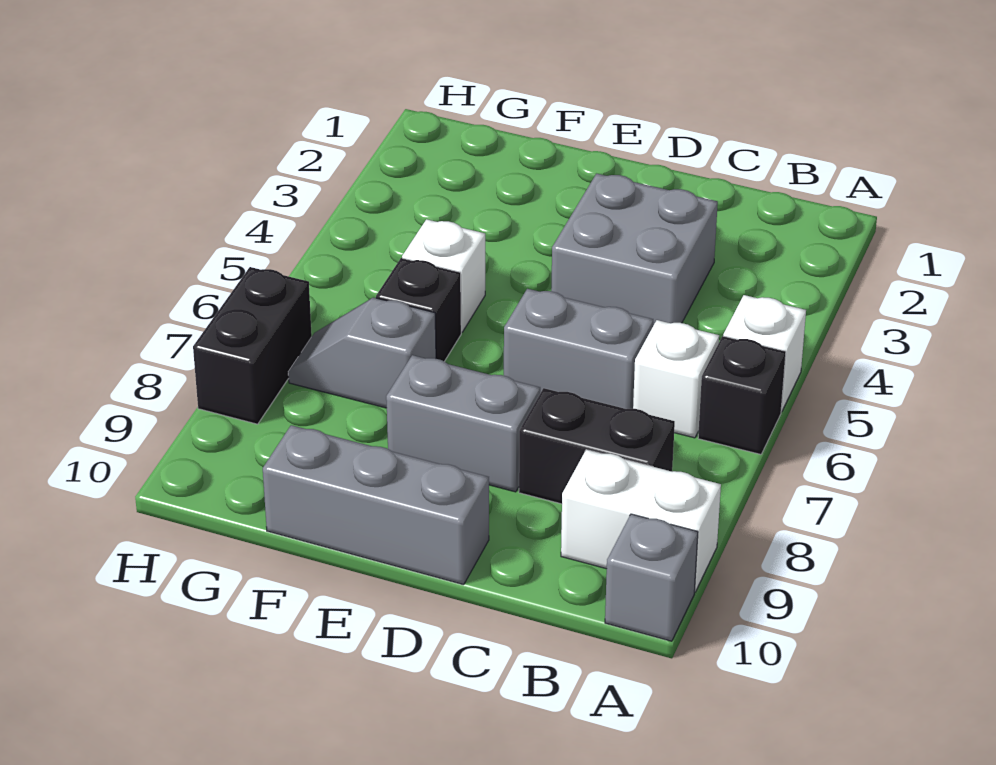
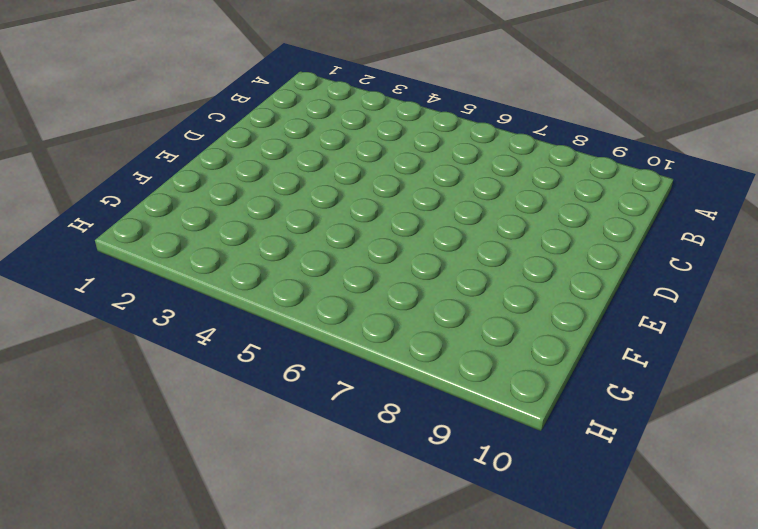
none -> white 1x1 brick [723,295,806,412]
none -> black 1x1 brick [698,336,786,455]
none -> white 1x2 brick [561,450,721,592]

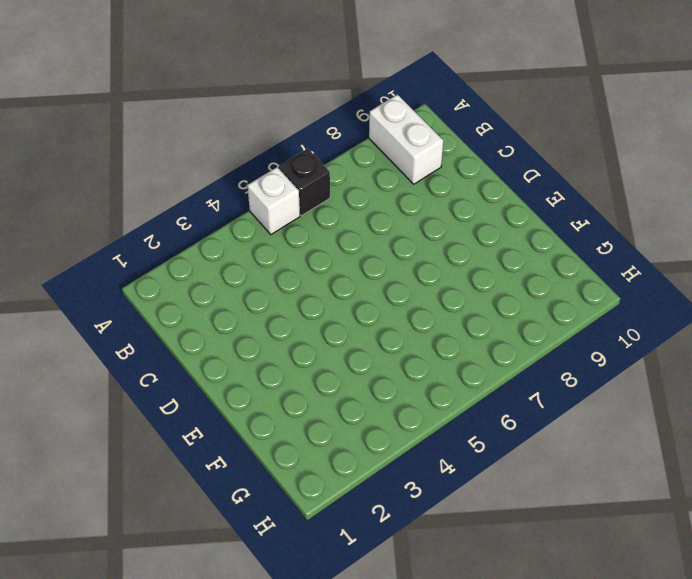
none -> grey 1x1 brick [605,514,698,641]
none -> white 1x1 brick [633,320,719,438]
none -> black 1x2 brick [519,388,675,504]

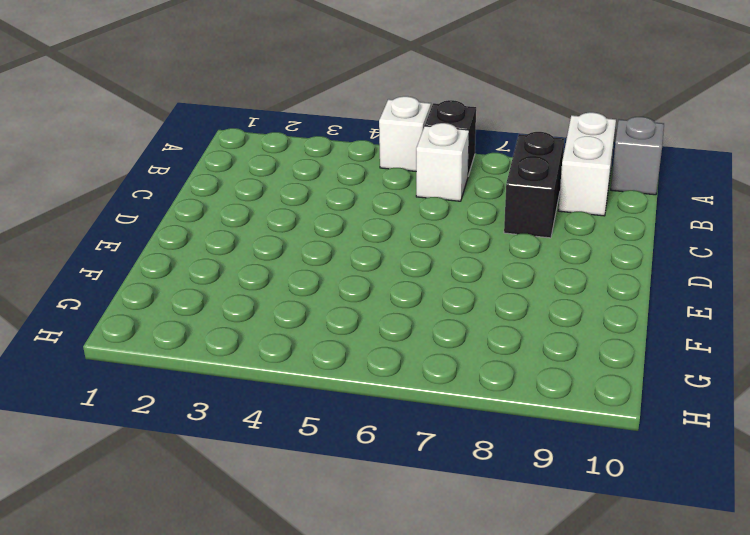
none -> grey 2x2 brick [551,173,718,325]
none -> grey 1x2 brick [504,289,653,409]
none -> grey 1x2 brick [386,355,540,492]

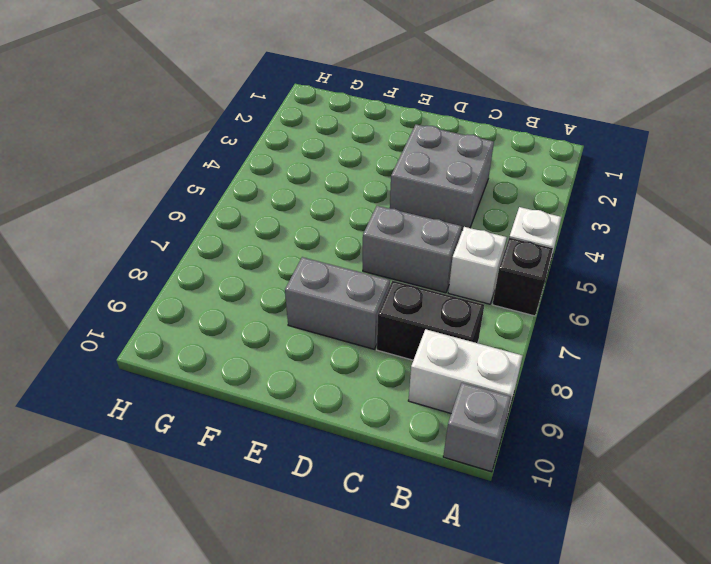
none -> grey 1x3 brick [263,425,489,585]
none -> white 1x1 brick [402,219,485,332]
none -> black 1x1 brick [376,258,461,362]

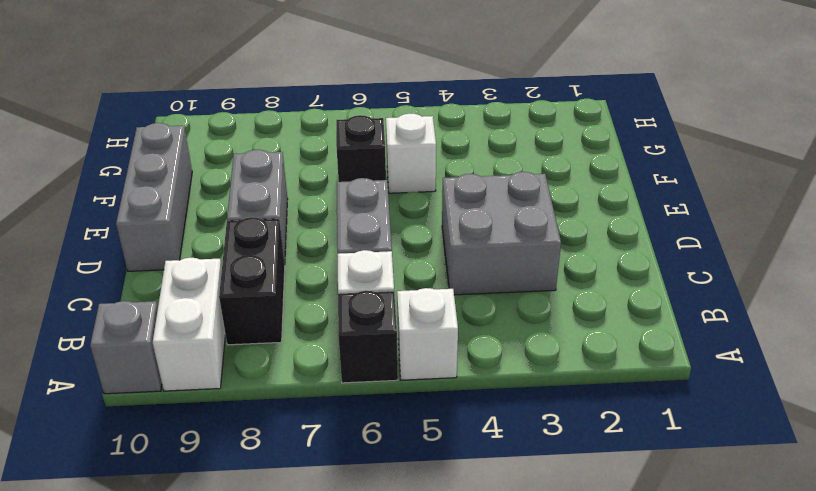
none -> grey 1x2 slope [288,297,436,408]
none -> black 1x2 brick [193,267,312,424]

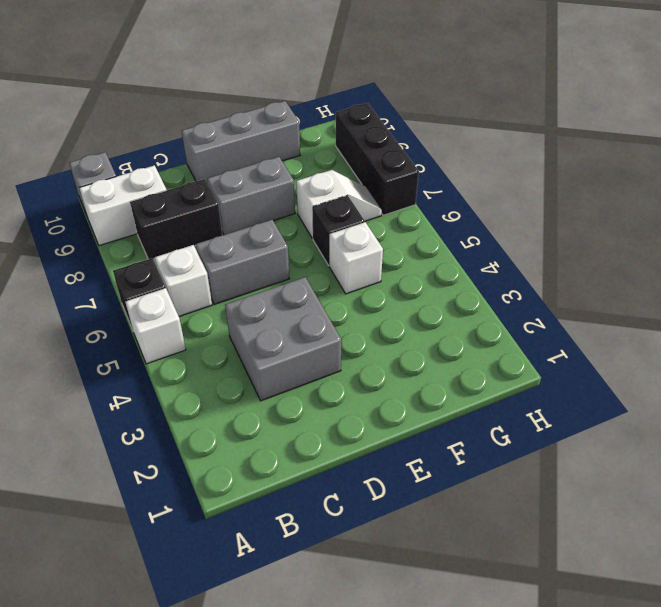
white 1x2 slope [296,170,382,239] -> grey 1x2 slope [288,297,436,408]
black 1x3 brick [336,103,419,215] -> black 1x2 brick [193,267,312,424]

